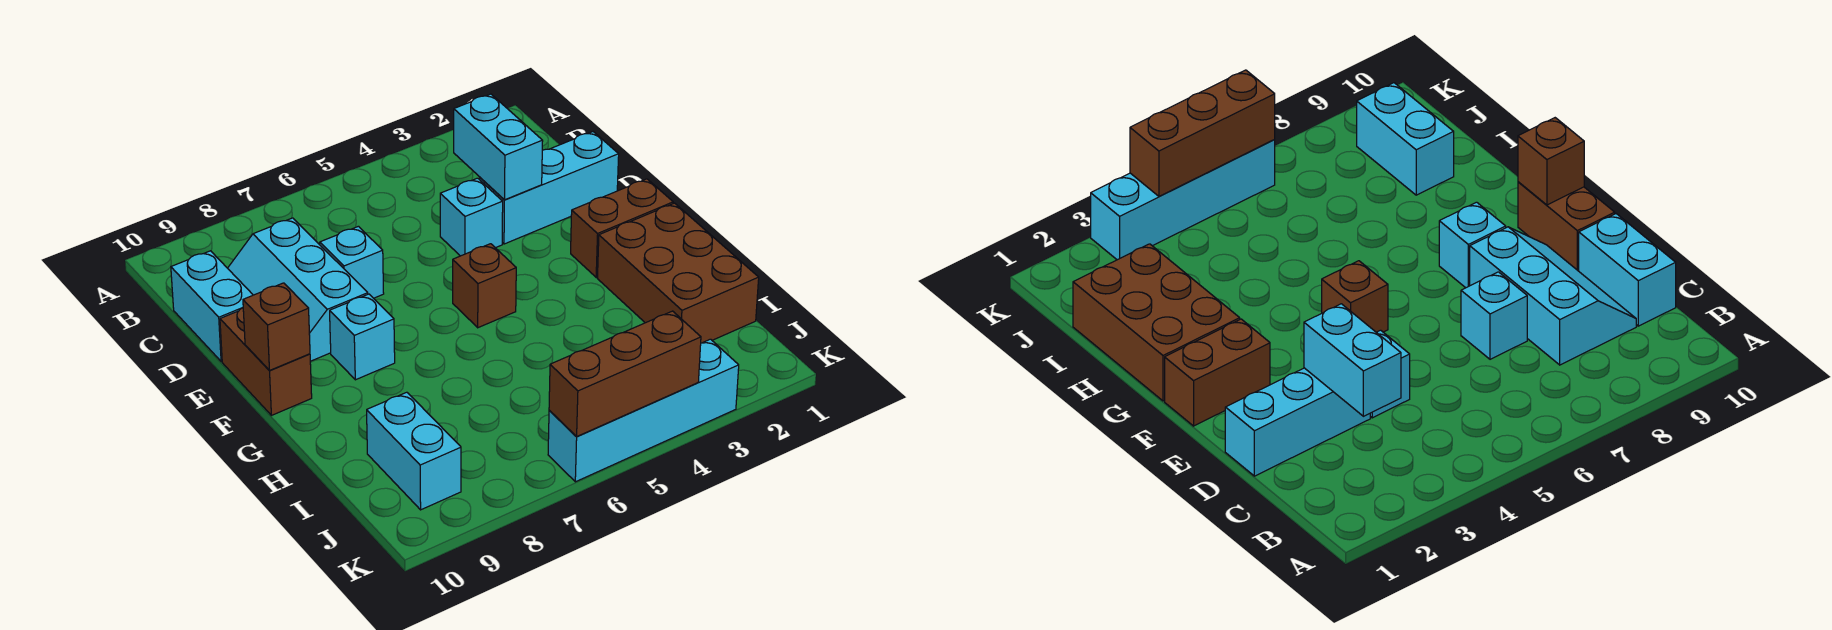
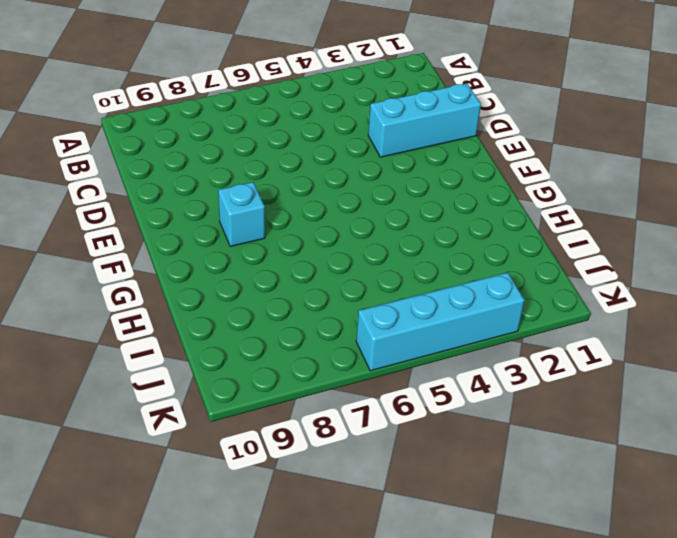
none -> cyan 2x3 slope [228,218,368,361]
none -> cyan 1x2 brick [171,251,253,362]
none -> cyan 1x1 brick [440,178,503,256]

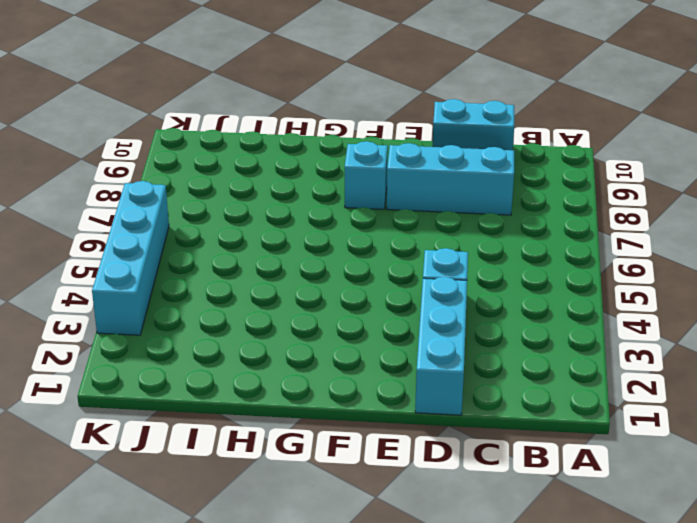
none -> cyan 1x1 brick [320,226,384,298]
none -> brown 1x2 brick [220,308,312,415]
none -> brown 1x2 brick [571,179,673,277]

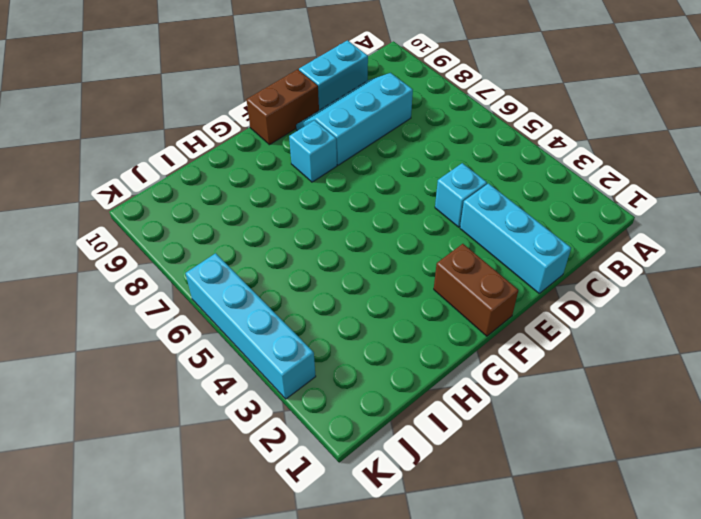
none -> cyan 1x1 brick [320,226,384,298]
none -> brown 1x1 brick [453,244,516,328]
none -> brown 2x3 brick [597,203,759,343]

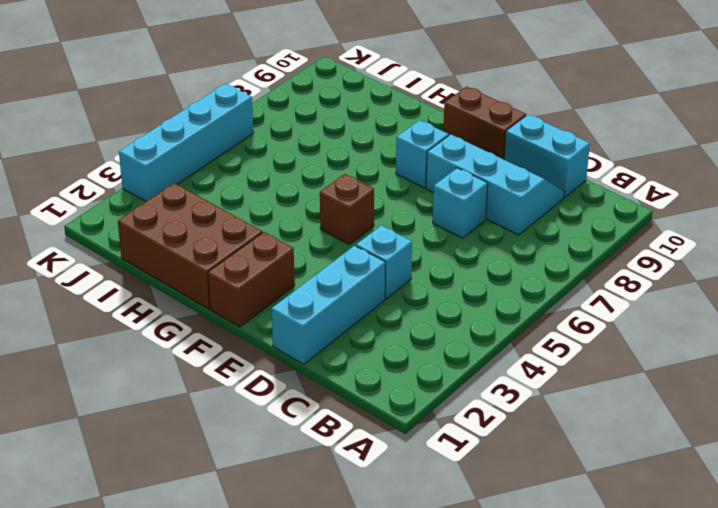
none -> cyan 1x2 brick [367,392,461,510]
none -> cyan 1x2 brick [454,94,543,200]
none -> brown 1x1 brick [243,283,310,371]

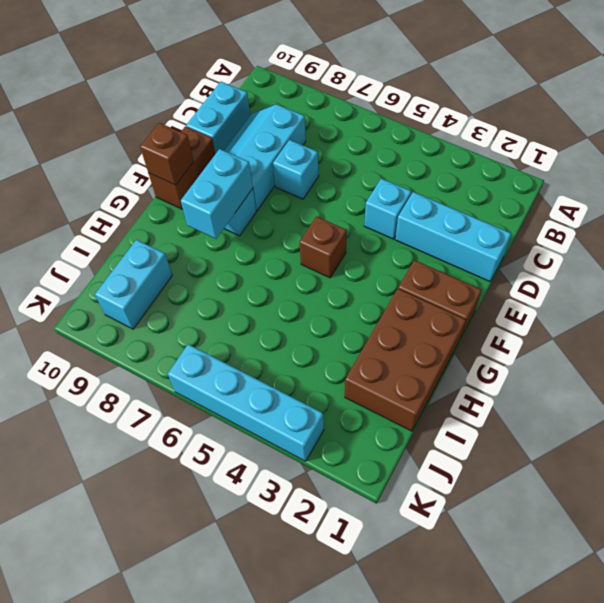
cyan 1x2 brick [181,149,253,239] -> cyan 1x2 brick moved to [454,94,543,200]
none -> brown 1x3 brick [549,311,701,437]

